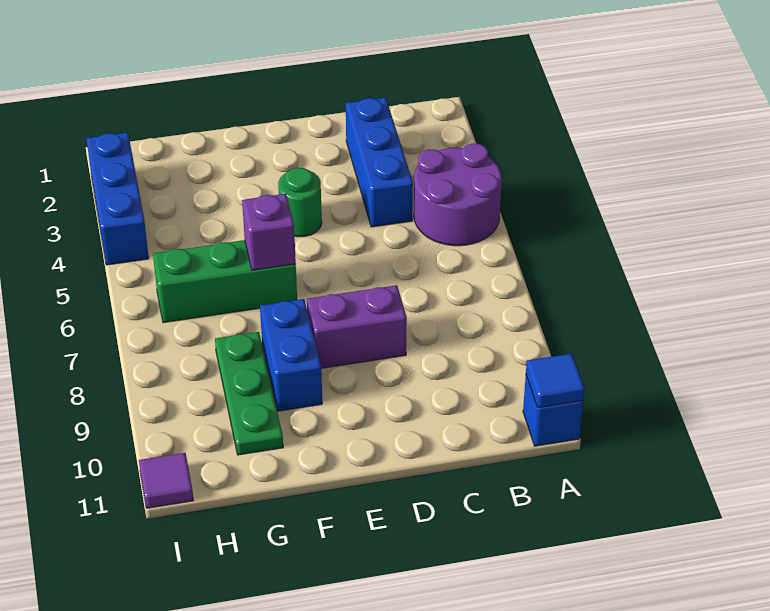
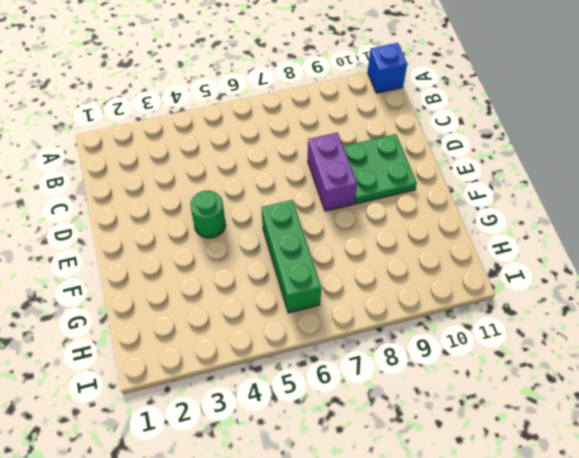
green 2x2 plate [343,134,417,204] -> none
none -> purple 2x2 round brick [414,143,502,246]
none -> blue 1x3 brick [346,98,413,227]
none -> blue 1x2 brick [260,299,322,411]

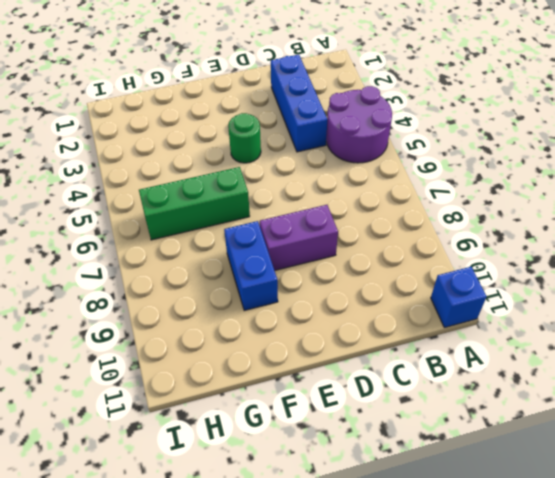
none -> green 1x3 plate [215,332,283,455]
none -> blue 1x3 brick [86,132,149,265]
none -> purple 1x1 tile [139,453,193,508]

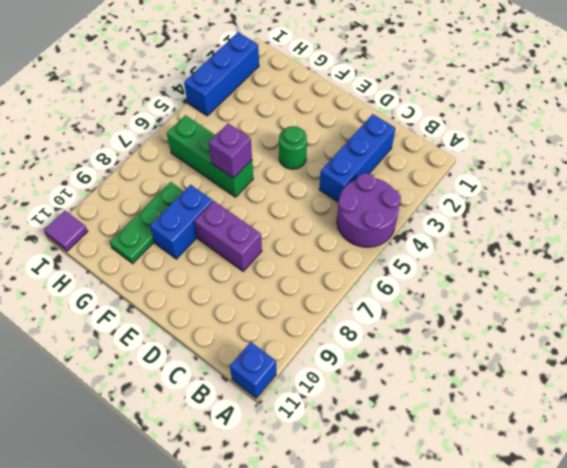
none -> blue 1x1 tile [526,354,585,408]

